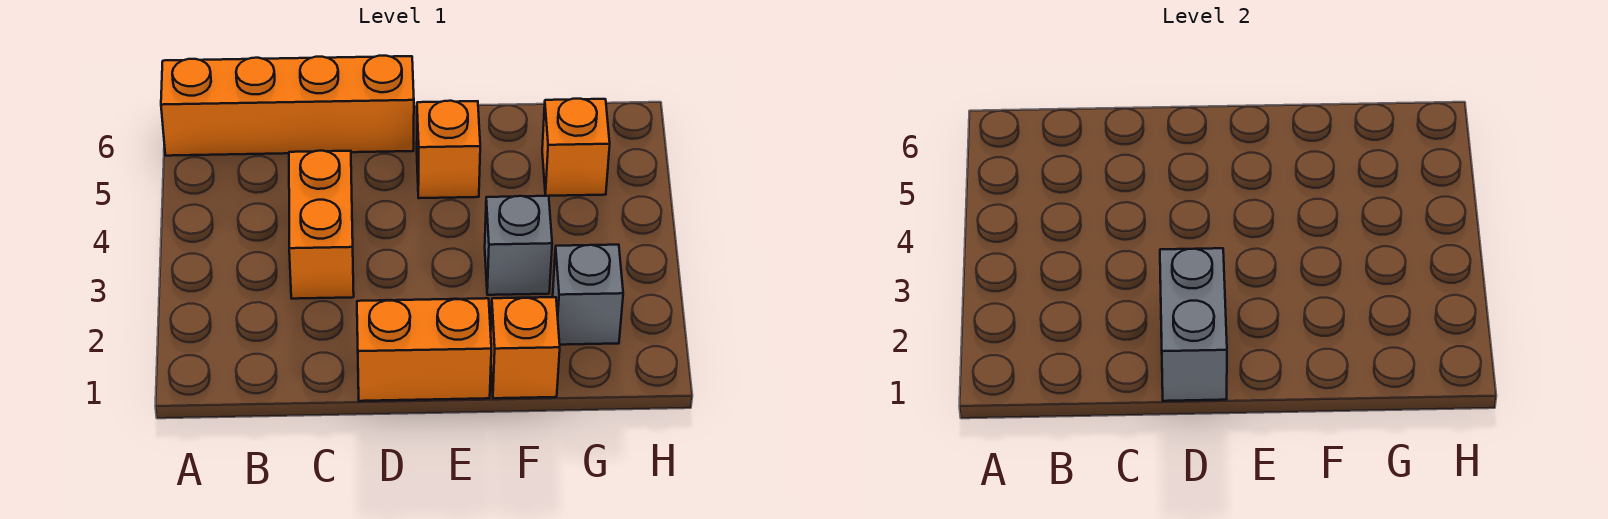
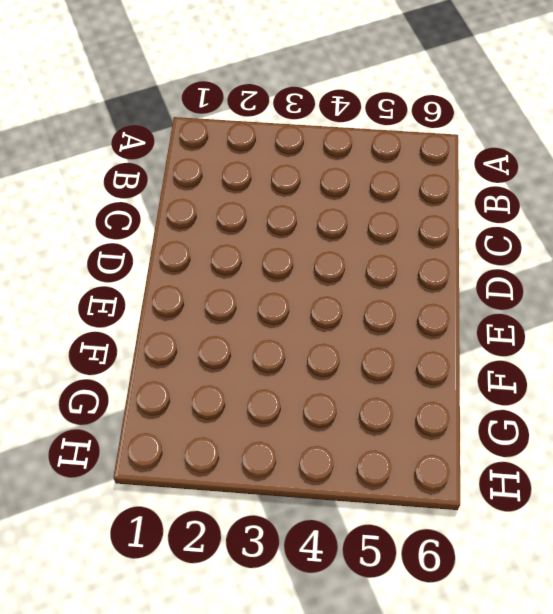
none -> orange 1x4 brick [161,56,414,156]
none -> orange 1x2 brick [289,151,354,299]

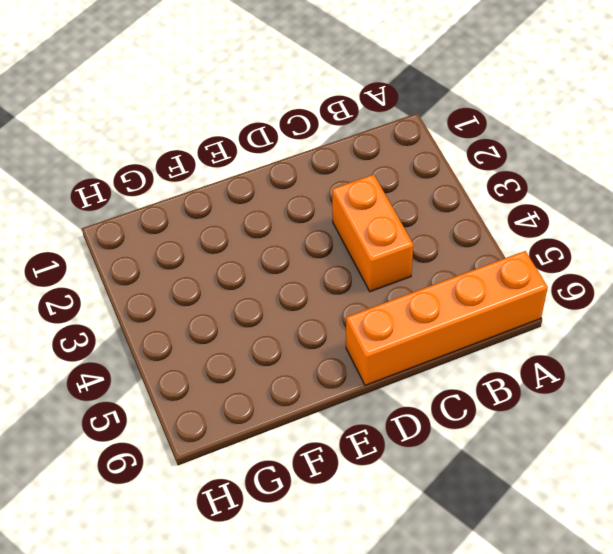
none -> orange 1x2 brick [357,298,491,401]
none -> orange 1x1 brick [417,101,480,198]

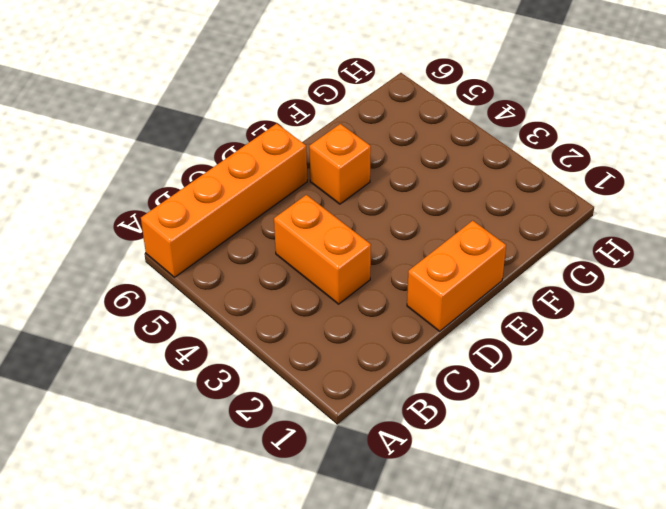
none -> orange 1x1 brick [491,297,560,398]
none -> grey 1x1 brick [485,196,552,295]

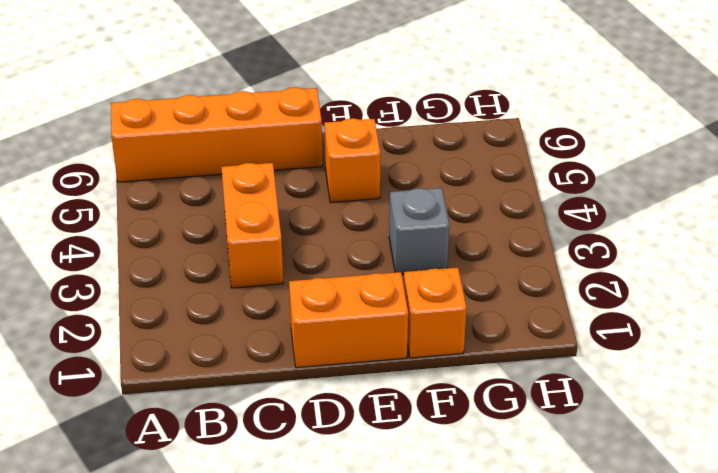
none -> grey 1x1 brick [553,245,623,345]
none -> orange 1x1 brick [542,99,610,196]

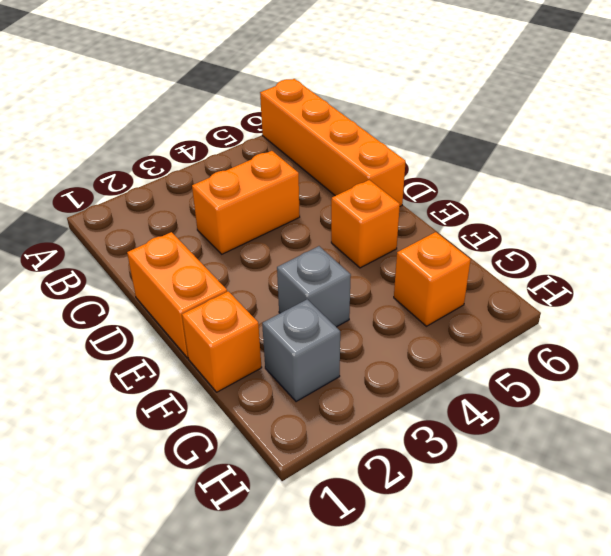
none -> grey 1x2 brick [1160,248,1227,401]

